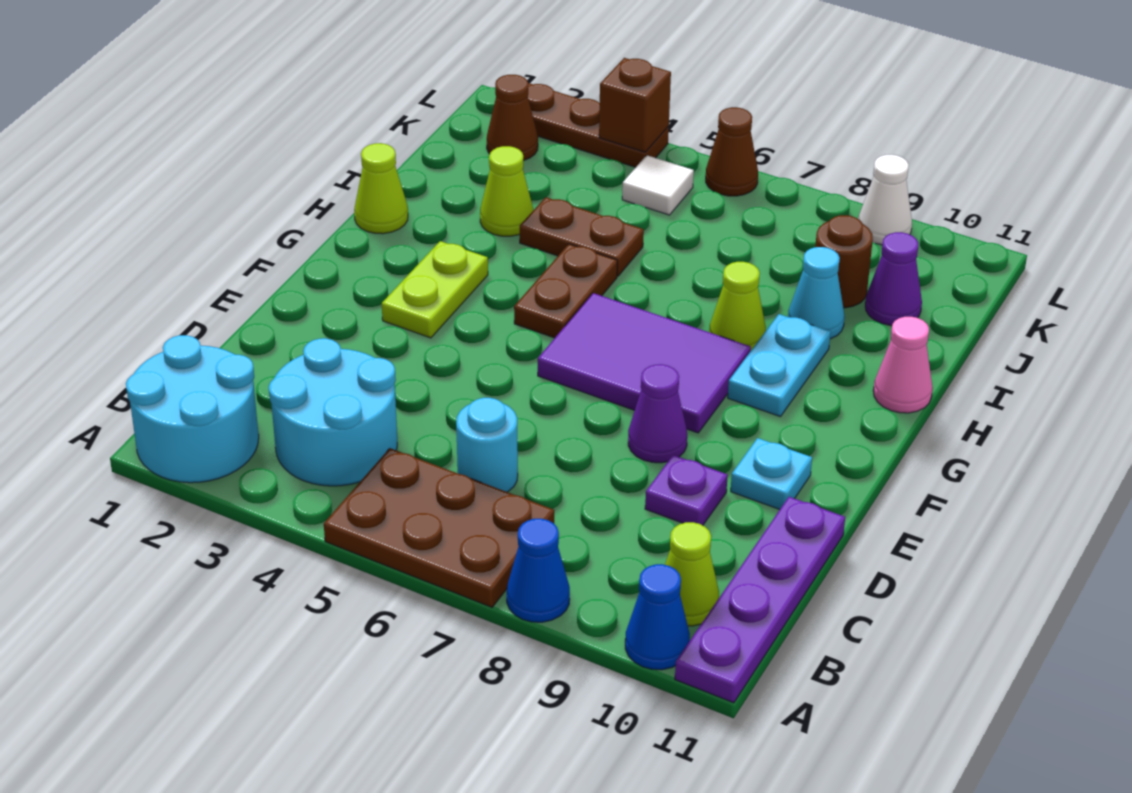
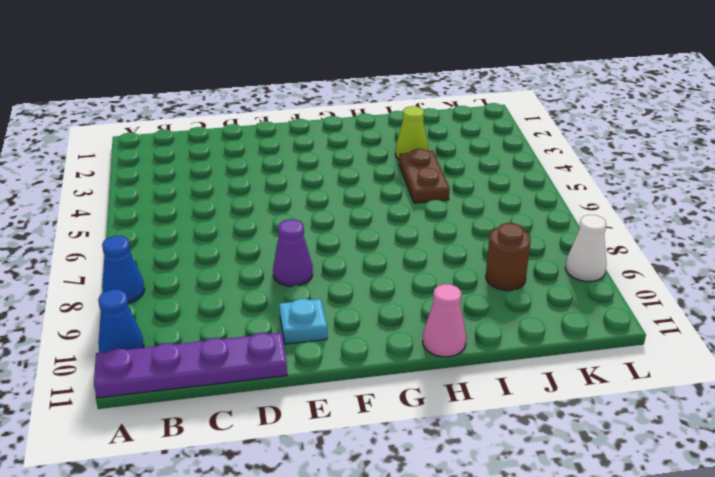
none -> cyan 2x2 round brick [126,335,259,483]
none -> brown 2x3 plate [324,448,554,607]
none -> cyan 2x2 round brick [269,338,397,486]

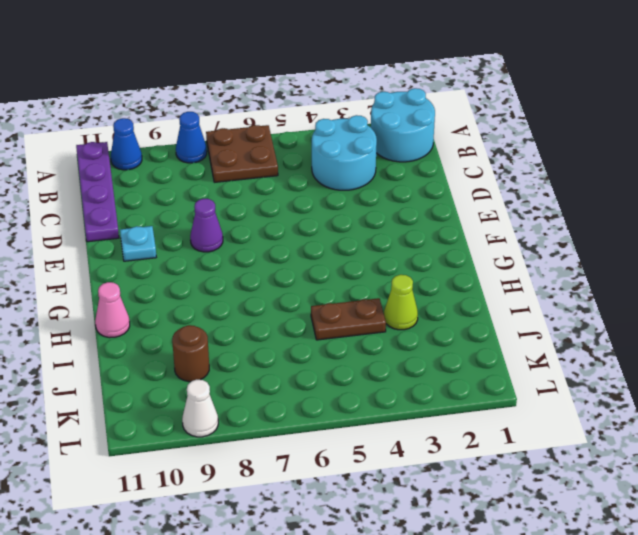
brown 2x2 plate [206,125,278,182] -> brown 2x3 plate [324,448,554,607]
none -> lime 1x1 cone [665,522,719,626]
none -> cyan 1x1 round brick [456,398,518,492]
none -> purple 1x1 plate [645,455,728,525]

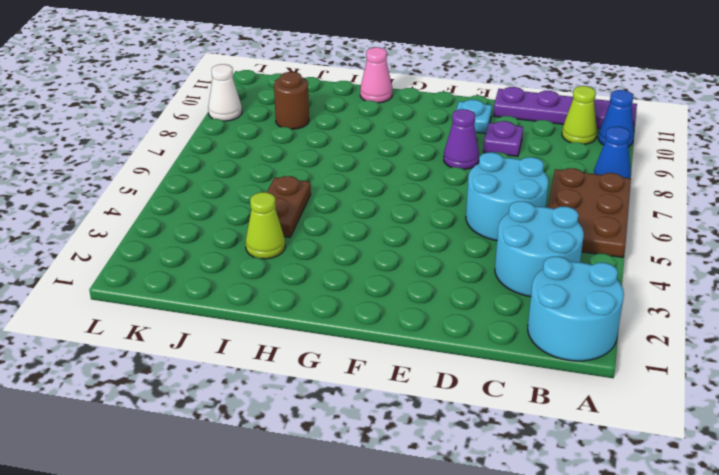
cyan 2x2 round brick [466,152,548,241] -> cyan 1x1 round brick [456,398,518,492]
none -> lime 1x2 plate [382,241,488,338]
none -> purple 2x3 tile [538,293,751,433]
none -> brown 1x2 plate [514,244,617,338]

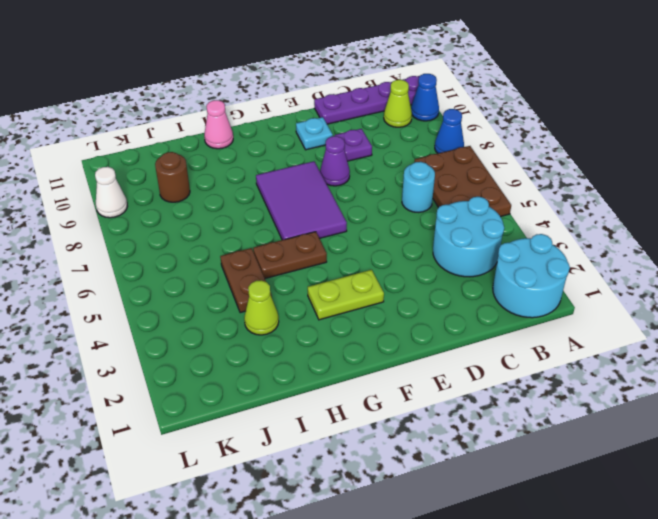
none -> cyan 1x2 plate [728,314,831,417]
none -> lime 1x1 cone [354,143,408,234]
none -> lime 1x1 cone [709,262,766,350]

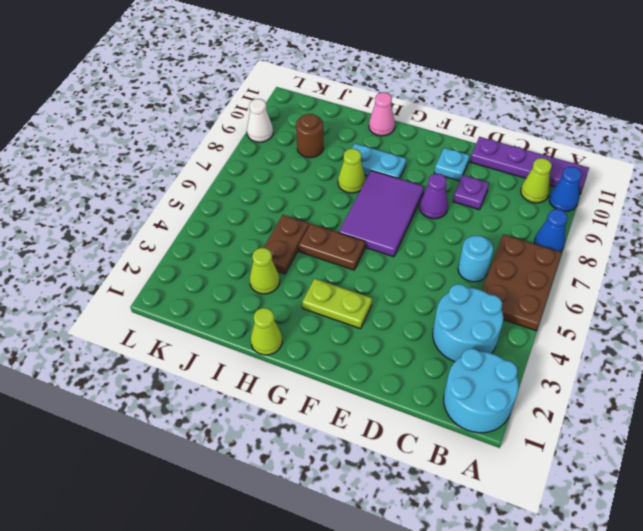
none -> cyan 1x1 cone [788,247,845,339]
none -> purple 1x1 cone [865,232,922,326]
none -> brown 1x1 cone [487,75,538,161]

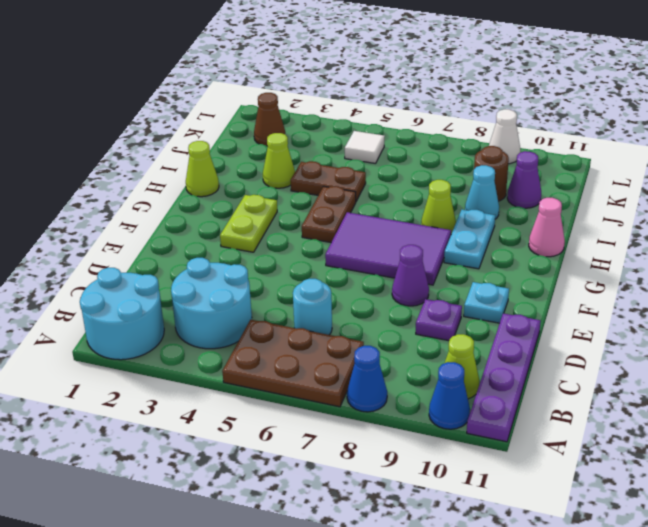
none -> brown 1x3 plate [528,83,669,167]
none -> brown 1x1 cone [706,107,758,196]
none -> brown 1x1 brick [599,58,671,152]

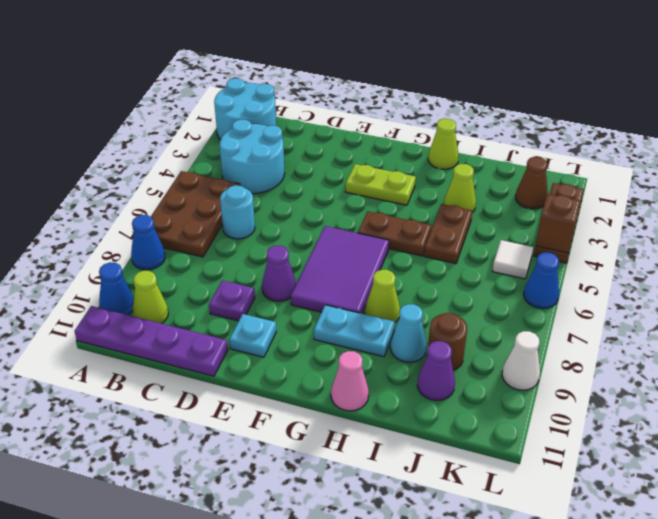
blue 1x1 cone [524,252,559,309] -> brown 1x1 cone [706,107,758,196]

